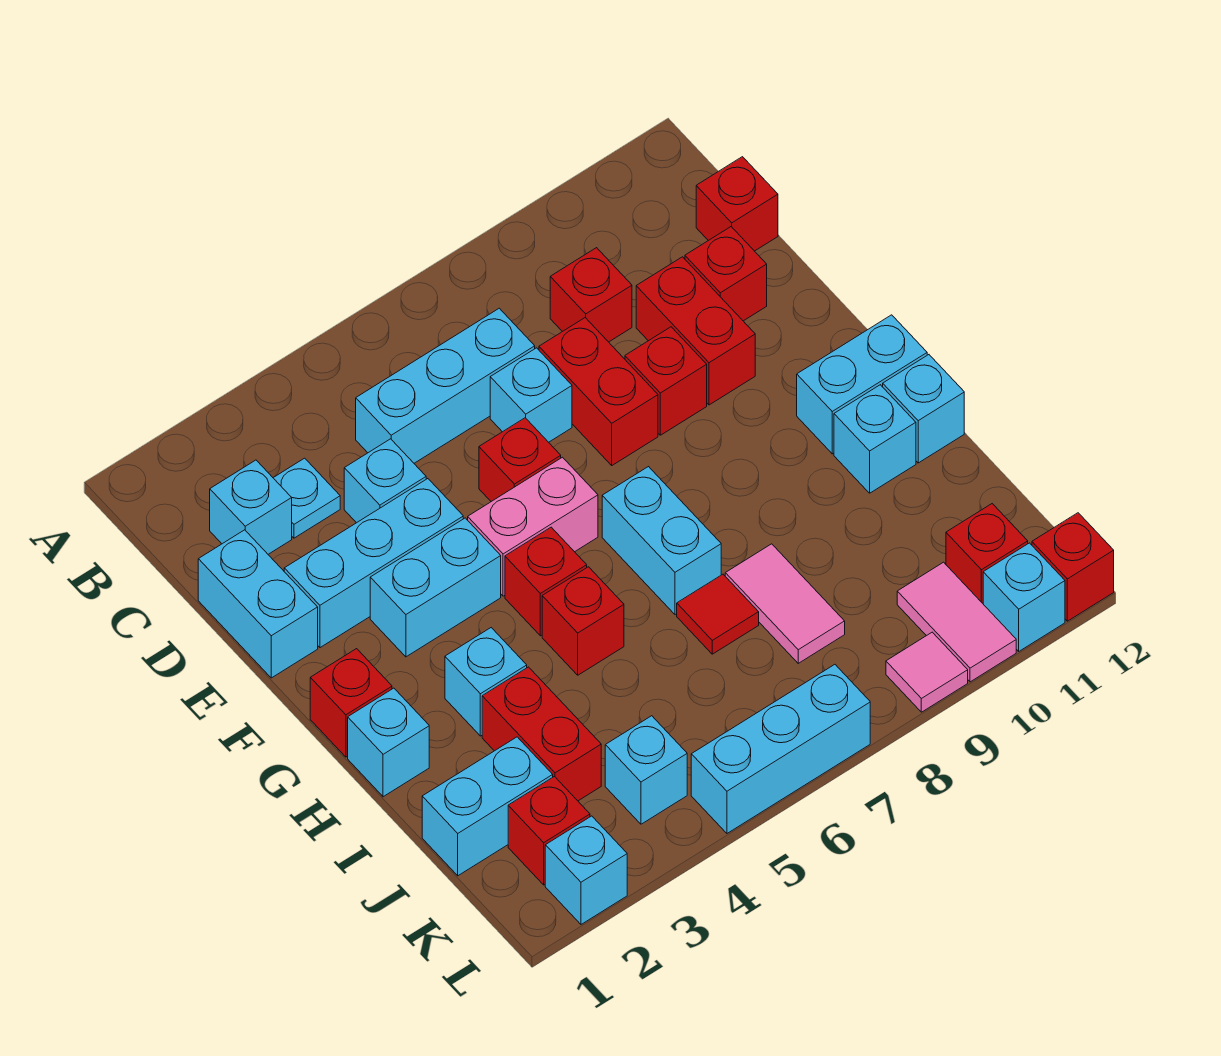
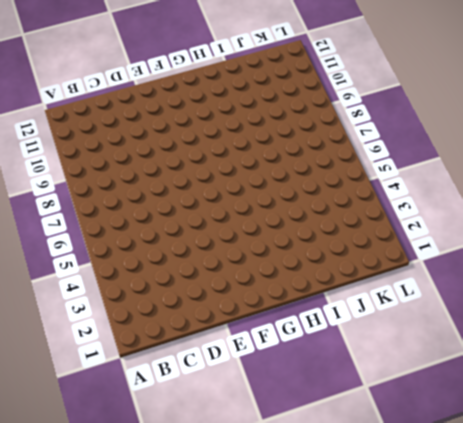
none -> cyan 1x1 brick [210,460,292,554]
none -> cyan 1x1 plate [273,458,340,538]
none -> cyan 1x3 brick [356,308,535,463]
none -> red 1x1 brick [550,248,632,342]

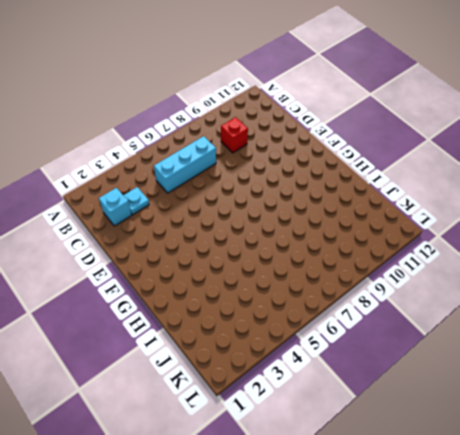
none -> red 1x1 brick [696,157,778,251]
none -> cyan 1x2 brick [198,530,318,678]
none -> cyan 1x1 brick [344,439,426,523]
none -> cyan 1x1 brick [490,348,572,442]

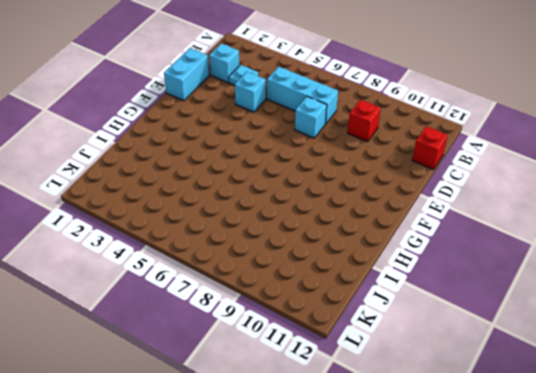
none -> red 1x2 brick [539,318,658,465]
none -> red 1x2 brick [636,257,755,405]
none -> red 1x1 brick [685,227,767,321]
none -> cyan 1x3 brick [284,479,463,648]

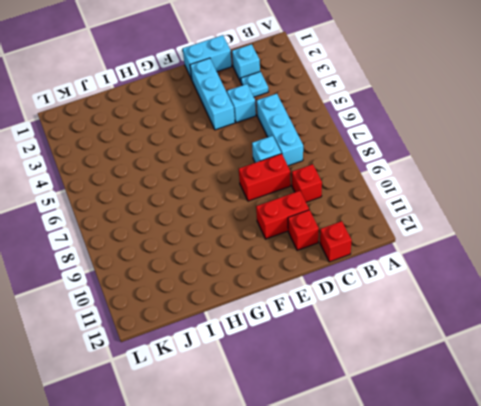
none -> red 1x1 brick [479,418,561,502]
none -> red 1x1 brick [625,327,707,435]
none -> cyan 1x2 brick [370,518,501,657]
none -> pink 1x2 brick [468,457,598,596]

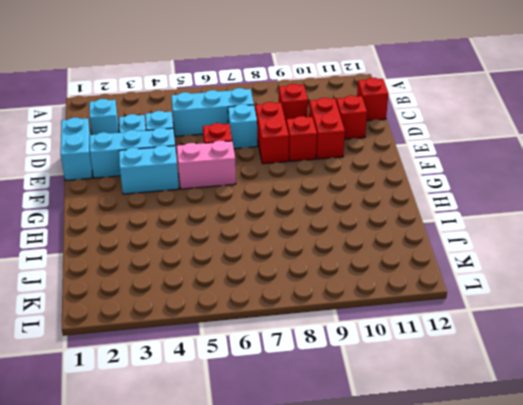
none -> red 1x1 brick [310,649,392,757]
none -> red 1x1 brick [505,527,587,636]
none -> cyan 1x2 brick [602,467,721,615]
none -> cyan 1x2 brick [797,315,927,454]

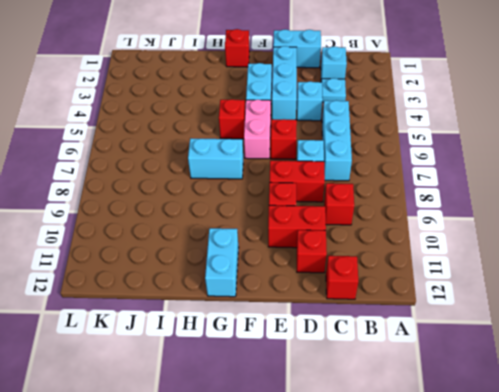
none -> cyan 1x1 brick [348,688,429,797]
none -> cyan 1x1 brick [445,628,527,736]
none -> red 1x1 brick [542,567,624,675]
none -> cyan 1x1 brick [834,385,916,493]

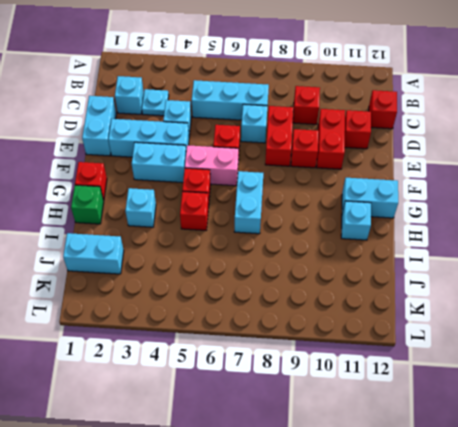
green 1x1 brick [71,185,104,224] -> cyan 1x1 brick [348,688,429,797]
none -> cyan 1x1 brick [883,355,964,463]
none -> red 1x2 brick [482,667,601,801]
none -> red 1x1 tile [677,574,759,654]
none -> pink 1x2 tile [725,544,845,663]

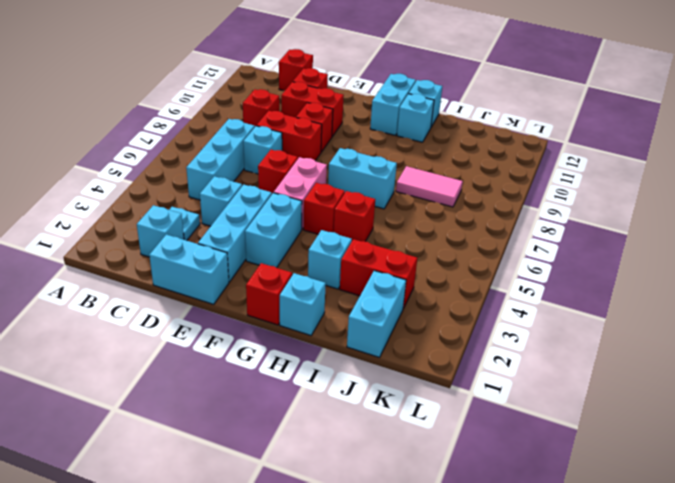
none -> red 1x1 tile [677,574,759,654]
none -> red 1x1 brick [508,777,590,885]
none -> cyan 1x1 brick [605,716,687,824]
none -> pink 1x2 tile [897,562,1016,682]

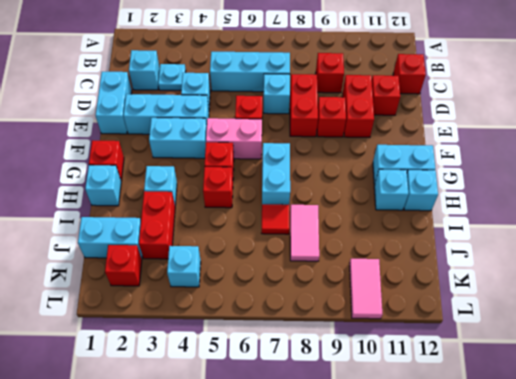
none -> red 1x1 brick [946,504,1028,603]
none -> cyan 1x1 brick [545,816,627,924]
none -> cyan 1x3 brick [691,665,870,833]
none -> pink 1x1 tile [886,632,968,712]

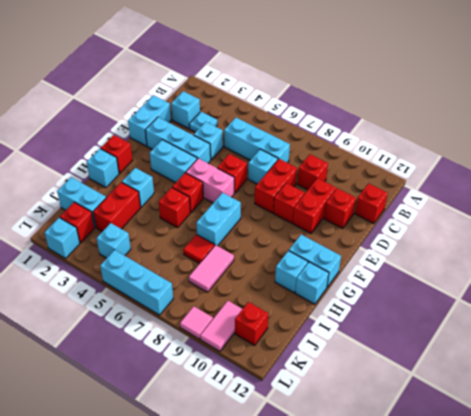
none -> cyan 1x1 brick [983,543,1065,651]
none -> red 1x1 brick [1032,513,1114,621]

